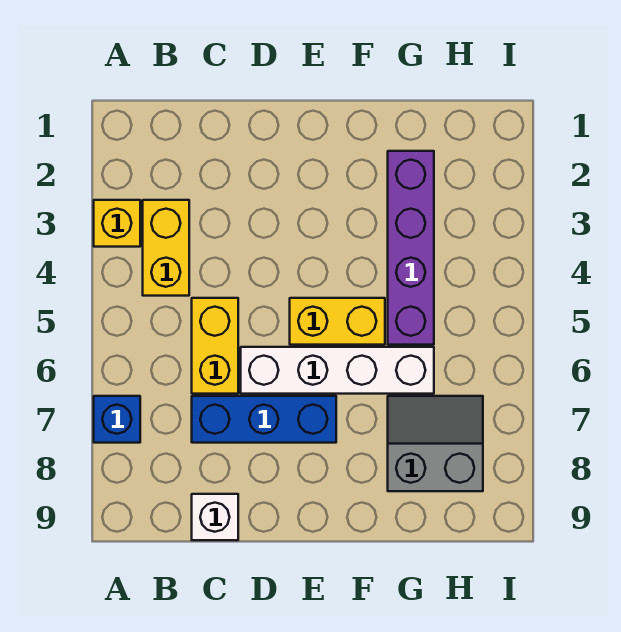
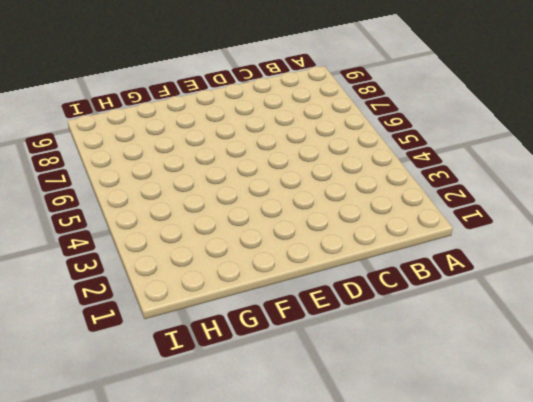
none -> yellow 1x1 brick [94,200,140,247]
none -> blue 1x1 brick [94,396,140,443]

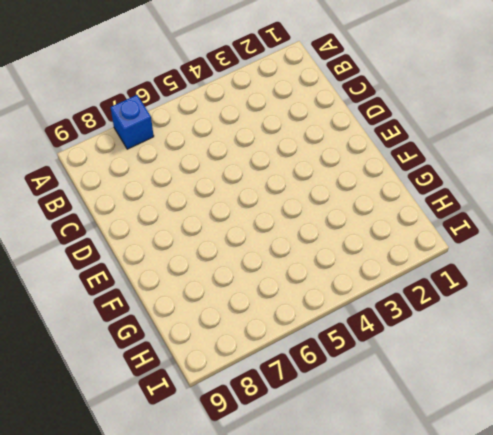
none -> yellow 1x1 brick [94,200,140,247]
none -> yellow 1x2 brick [143,200,189,296]

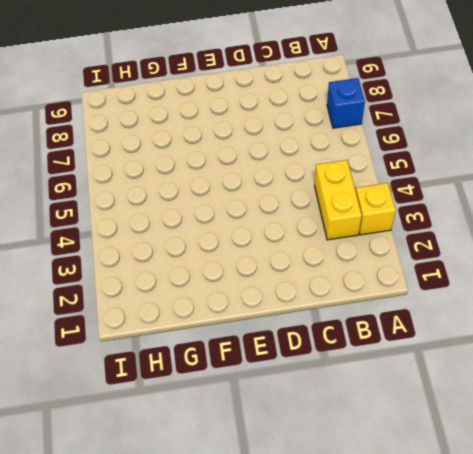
none -> yellow 1x2 brick [192,298,238,394]
none -> blue 1x3 brick [192,396,336,443]

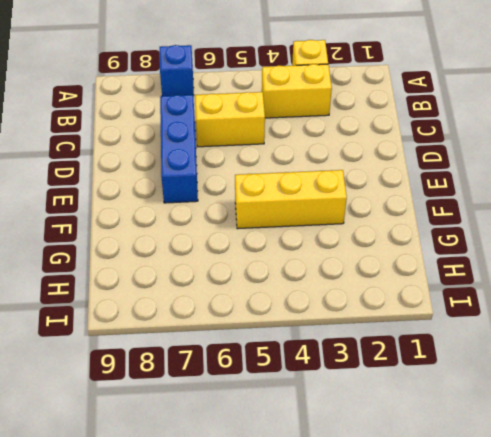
yellow 1x3 brick [235,170,347,229] -> yellow 1x2 brick [290,298,385,345]
none -> white 1x1 brick [192,494,238,540]
none -> white 1x4 brick [241,347,434,394]

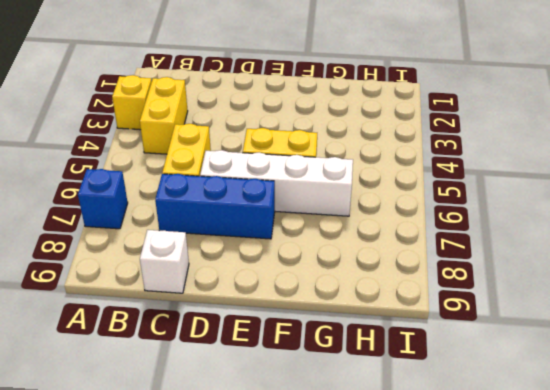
none -> purple 1x4 brick [388,151,434,345]
none -> grey 2x2 slope [388,396,483,491]

